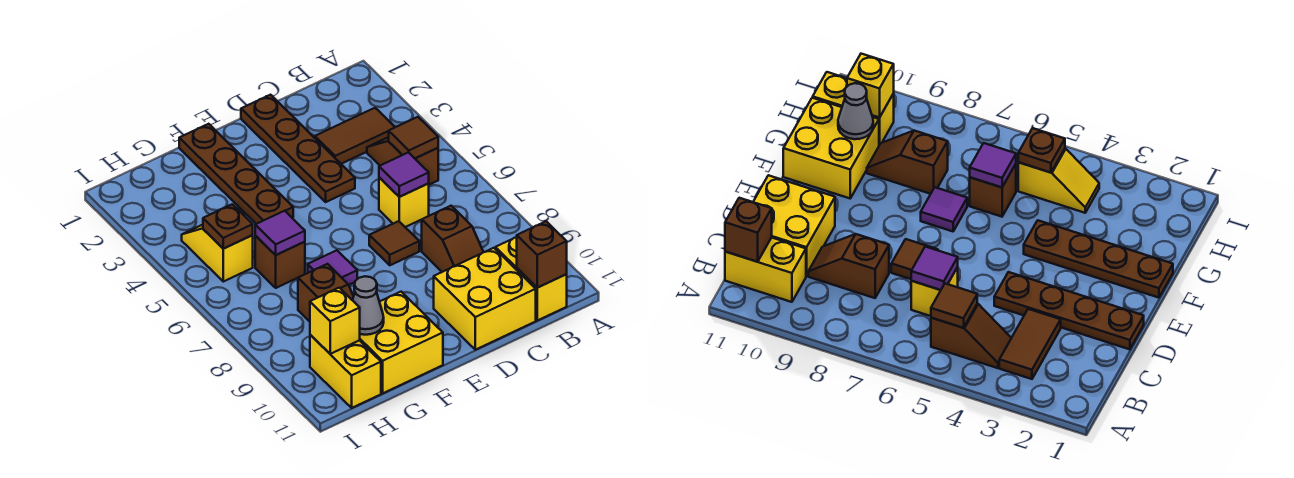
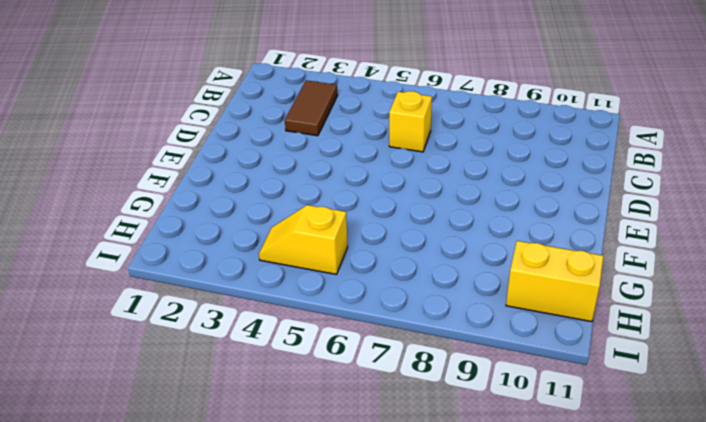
none -> brown 1x2 slope [367,137,438,185]
none -> yellow 1x2 brick [495,237,567,320]
none -> brown 1x2 slope [422,206,483,272]

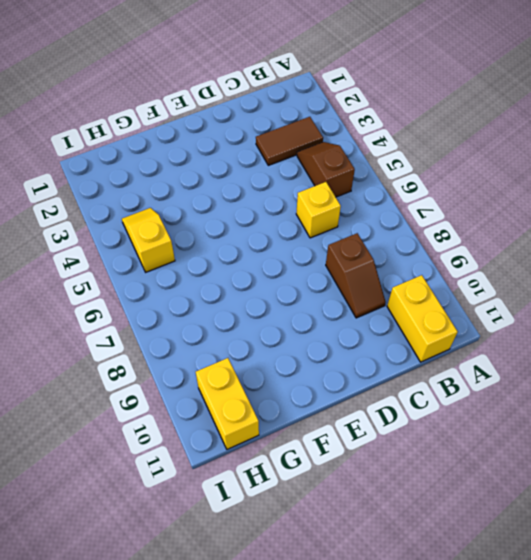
none -> yellow 2x2 brick [434,248,536,350]
none -> brown 1x4 plate [241,95,355,202]
none -> brown 1x1 tile [369,221,419,265]

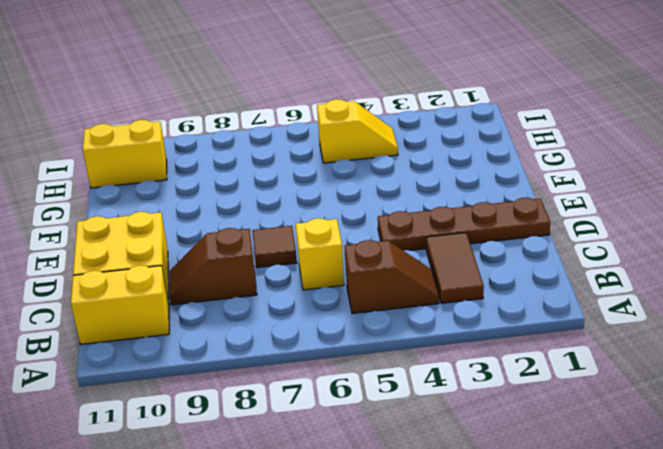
none -> brown 1x4 plate [179,124,293,224]
none -> purple 1x1 tile [308,250,357,285]
none -> yellow 2x2 brick [360,292,443,393]

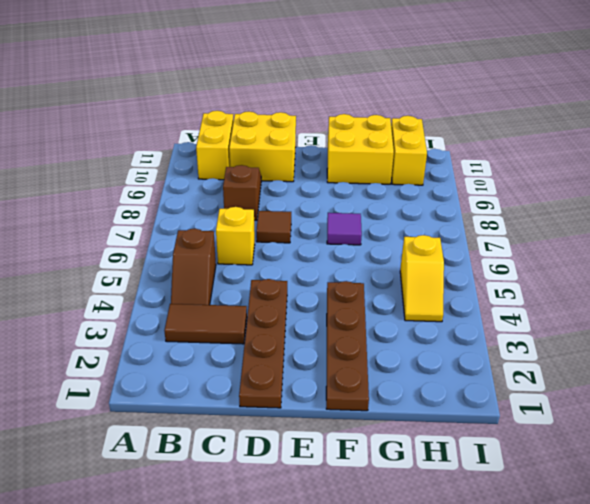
none -> brown 1x1 brick [255,236,305,288]
none -> brown 1x2 slope [298,264,354,322]
none -> brown 1x1 tile [389,117,438,158]

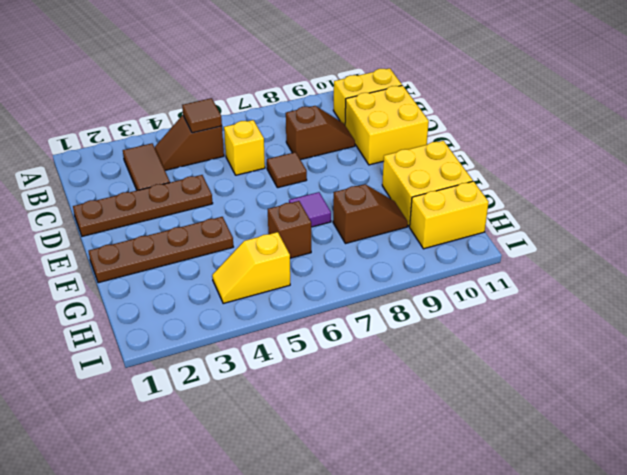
none -> brown 1x1 brick [517,221,567,288]
none -> purple 1x1 tile [379,152,429,197]
none -> purple 1x1 tile [255,211,305,255]

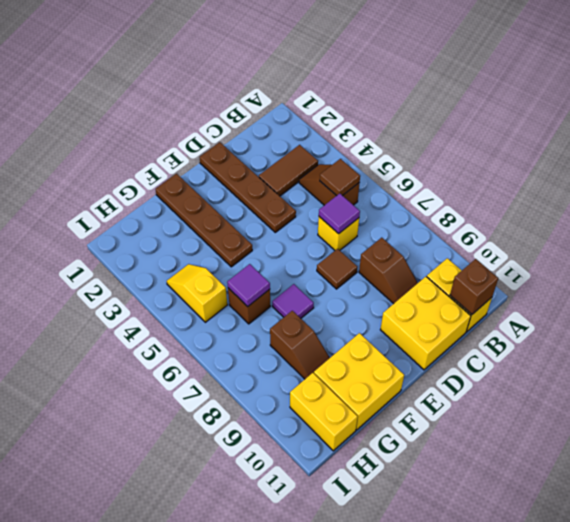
none -> grey 1x1 cone [353,276,384,335]
none -> brown 1x1 plate [203,204,253,249]
none -> yellow 1x1 brick [310,288,360,354]

